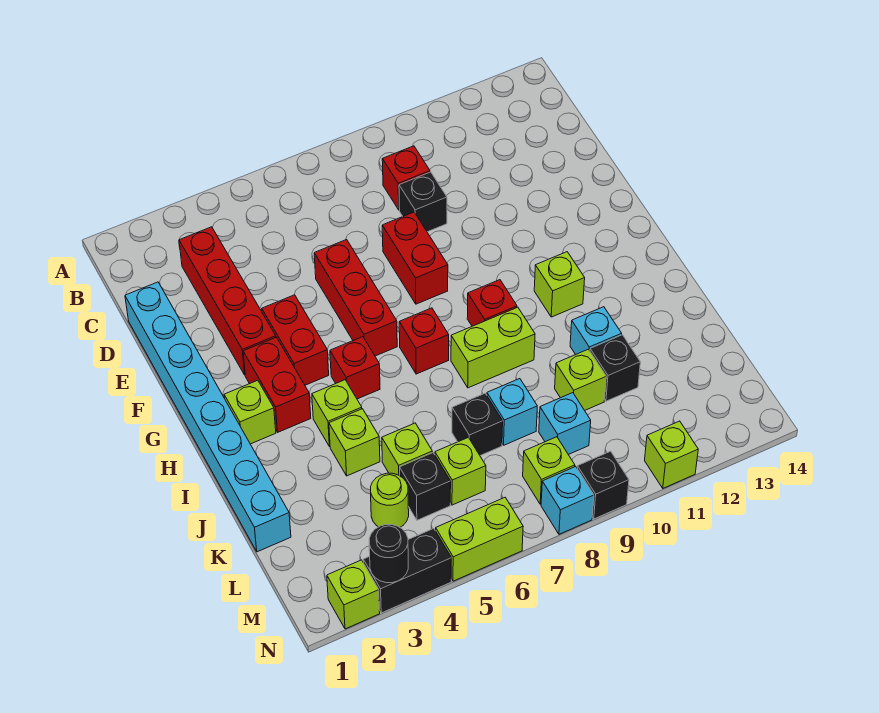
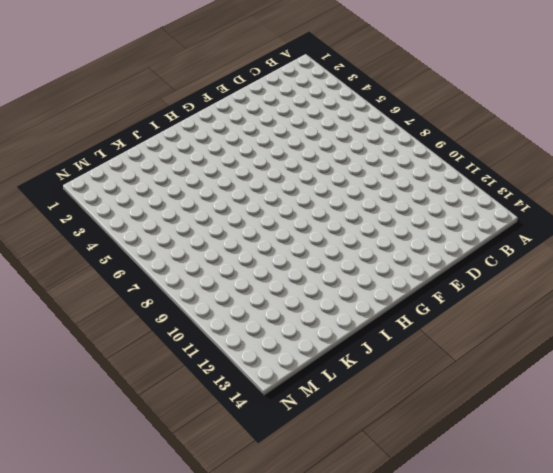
none -> red 1x4 brick [179,227,276,375]
none -> red 1x1 brick [382,146,430,210]
none -> cyan 1x8 brick [125,282,291,552]
none -> black 1x1 brick [399,172,447,232]

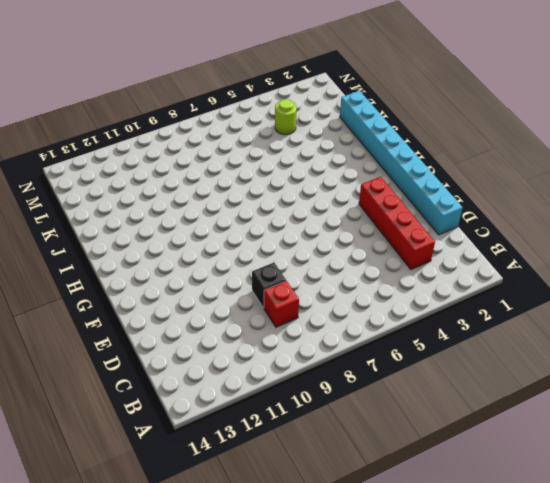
none -> red 1x3 brick [314,240,397,356]
none -> red 1x2 brick [382,212,448,304]
none -> red 1x2 brick [262,295,329,385]
none -> red 1x2 brick [243,337,311,432]

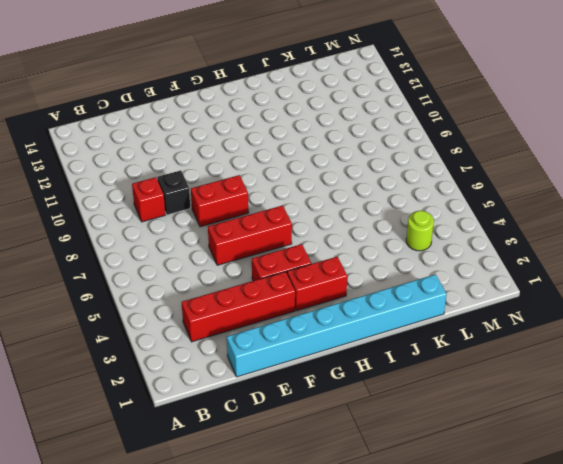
none -> lime 1x1 brick [224,380,276,444]
none -> red 1x1 brick [330,337,380,399]
none -> red 1x1 brick [399,308,449,374]
none -> red 1x1 brick [467,280,517,326]

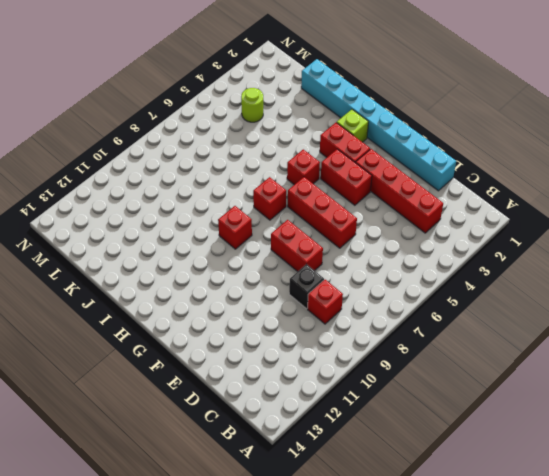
none -> lime 1x1 brick [534,252,585,317]
none -> lime 1x1 brick [312,380,362,447]
none -> lime 1x2 brick [451,307,535,388]
none -> lime 1x1 brick [329,409,380,476]

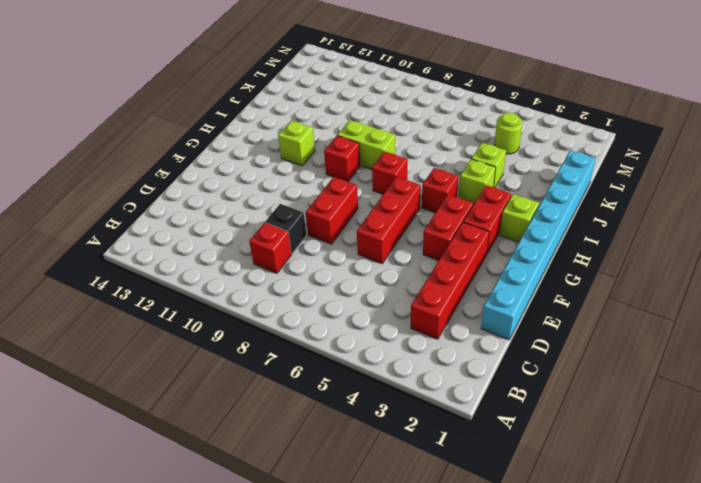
none -> cyan 1x1 brick [570,307,622,355]
none -> lime 1x1 brick [382,423,432,476]
none -> black 1x1 brick [452,393,503,456]
none -> cyan 1x1 brick [487,379,537,445]

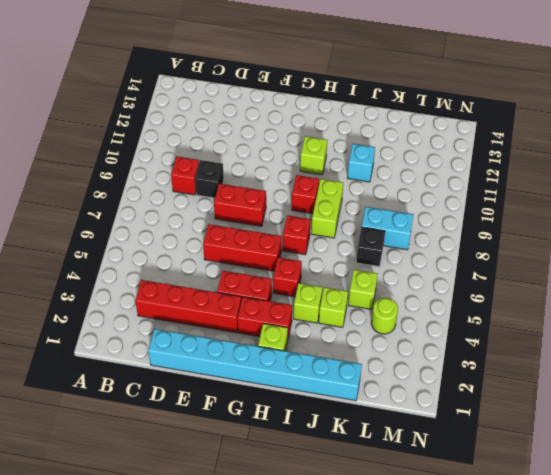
cyan 1x2 brick [362,207,414,250] -> cyan 1x1 brick [487,379,537,445]
none -> lime 1x1 brick [555,349,606,410]
none -> black 1x1 brick [590,335,640,401]
none -> black 1x1 brick [400,453,451,520]
none -> lime 1x1 brick [435,437,486,505]

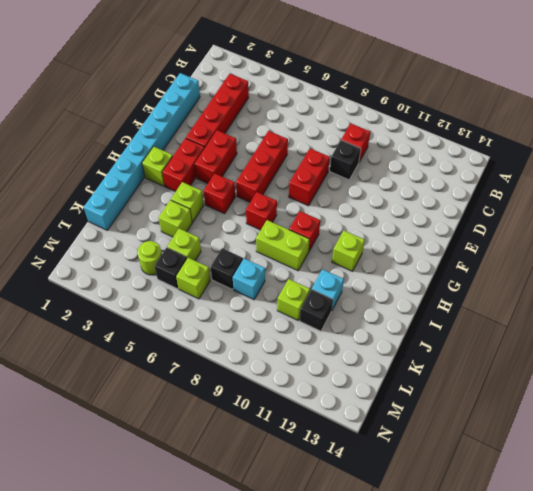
none -> cyan 1x1 brick [539,393,591,455]
none -> lime 1x1 brick [523,437,575,504]
none -> lime 1x1 brick [327,560,380,629]
none -> black 1x2 brick [363,529,451,613]

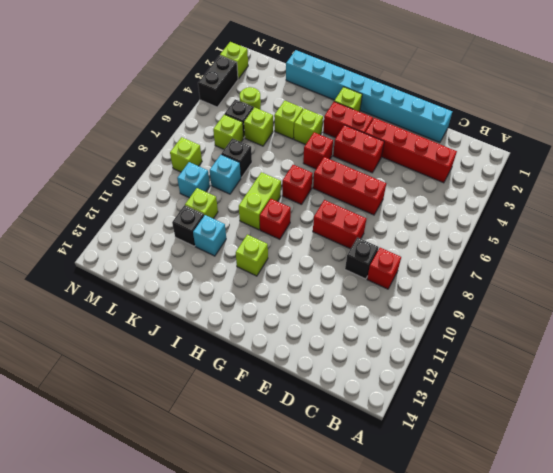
none -> lime 1x2 brick [436,498,523,581]
none -> cyan 1x1 brick [541,467,594,534]
none -> black 1x1 brick [577,451,629,519]
none -> lime 1x1 brick [645,421,698,488]

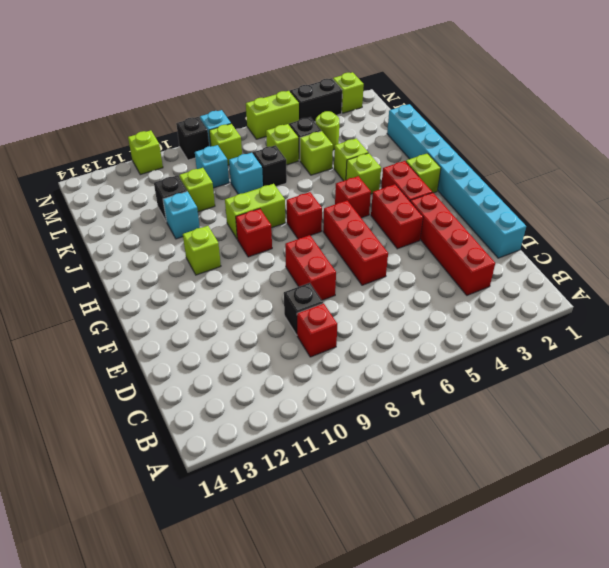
none -> black 1x1 round brick [369,525,408,583]

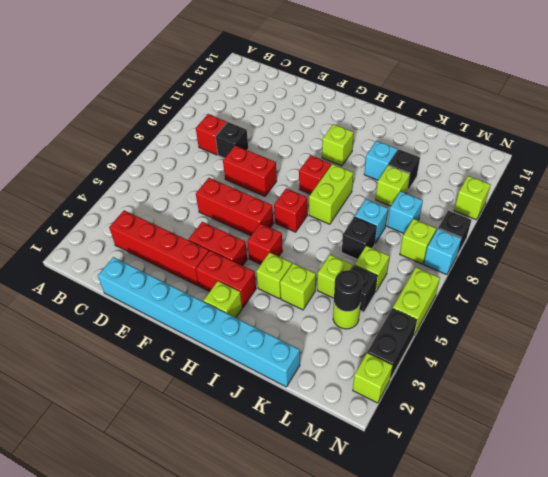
black 1x1 round brick [334,270,362,312] -> black 1x1 round brick moved to [369,525,408,583]

